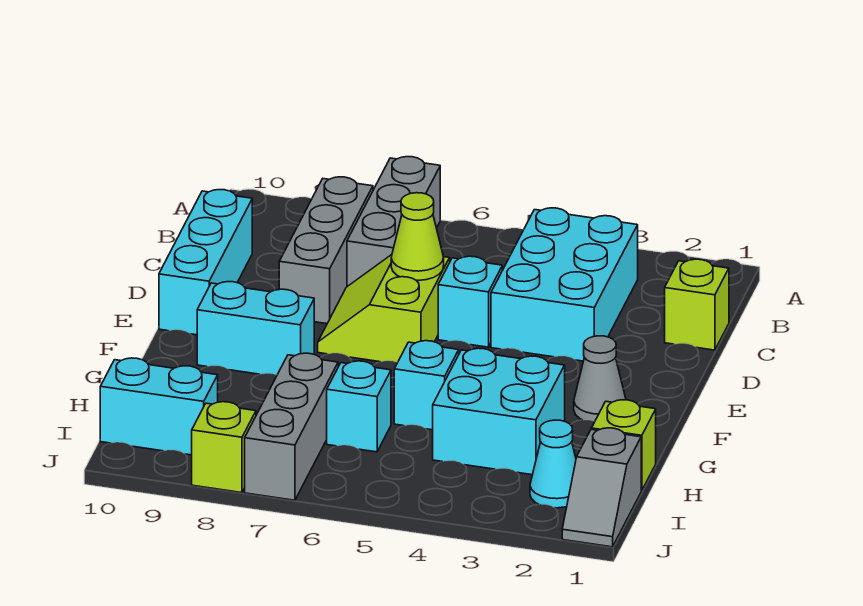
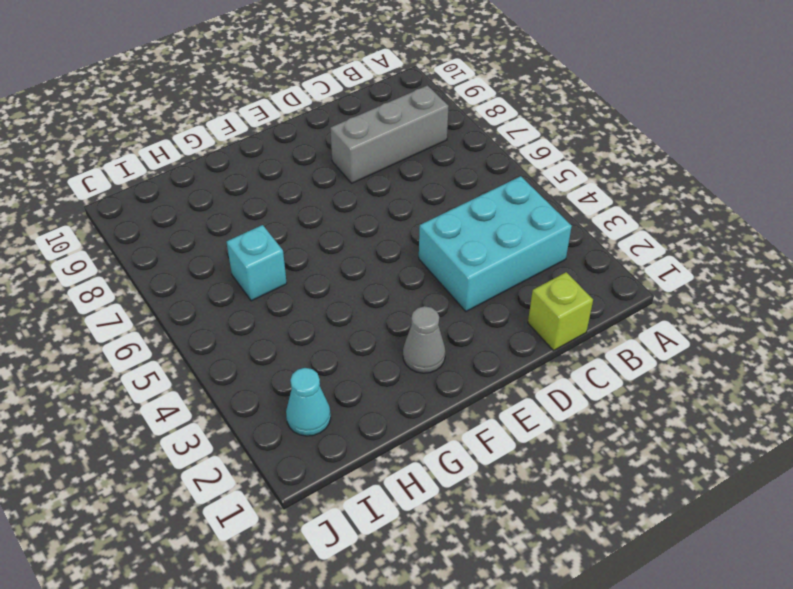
none -> grey 1x3 brick [347,157,440,286]
none -> cyan 1x3 brick [159,190,252,335]
none -> cyan 1x1 brick [438,256,502,347]

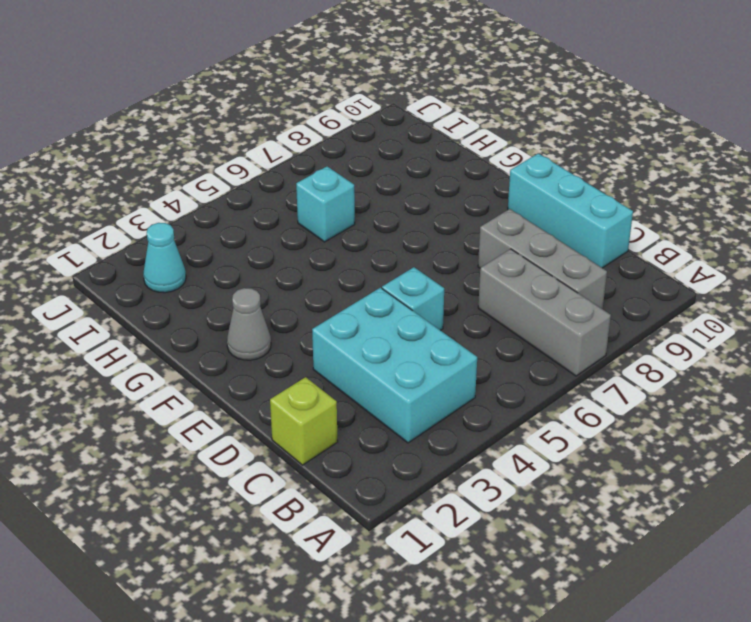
none -> lime 2x2 slope [318,255,450,362]
none -> cyan 1x2 brick [197,282,314,375]
none -> cyan 2x2 brick [433,348,565,475]

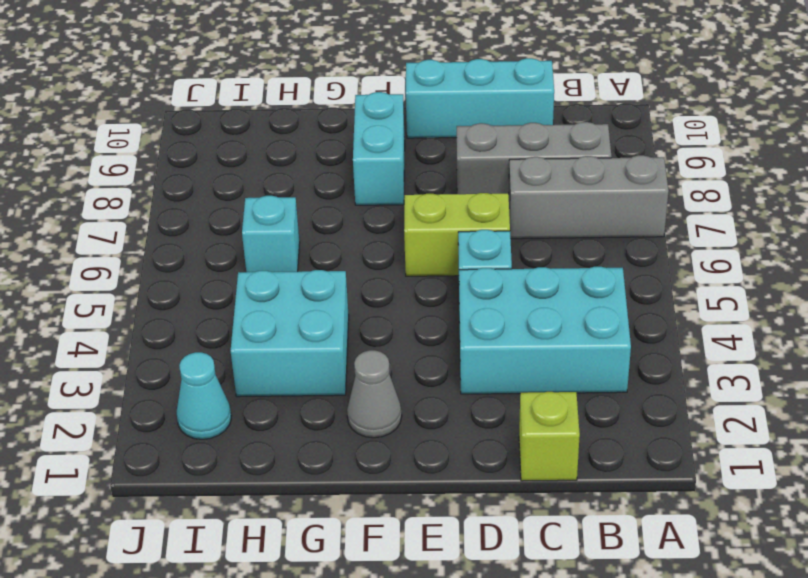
none -> cyan 1x1 brick [394,341,459,430]
none -> lime 1x1 brick [592,400,656,491]
none -> grey 1x3 brick [245,353,338,500]

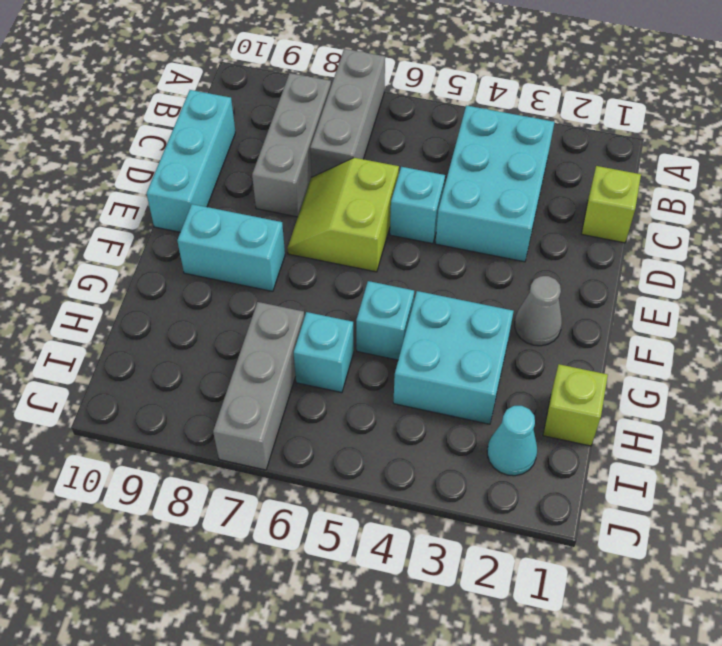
none -> grey 1x2 slope [562,428,641,547]
none -> cyan 1x2 brick [100,358,218,455]
none -> lime 1x1 brick [192,402,256,493]

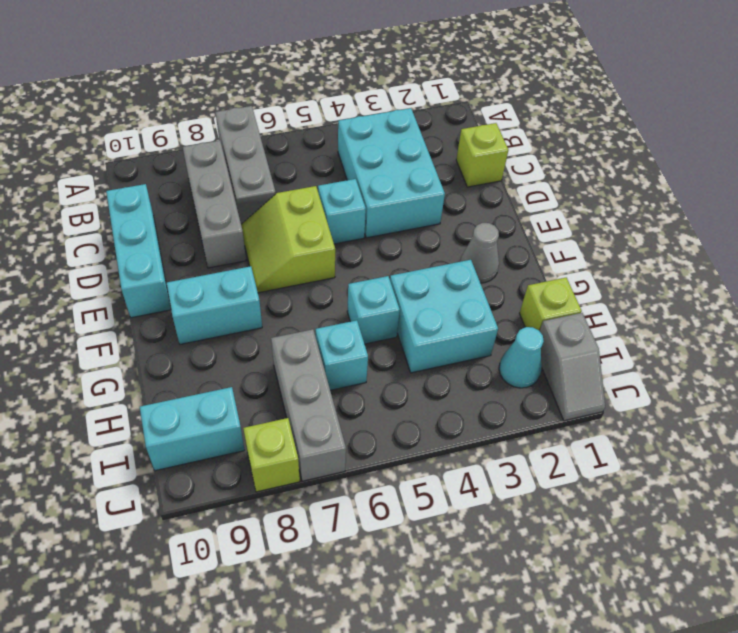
none -> lime 1x1 cone [391,193,444,280]

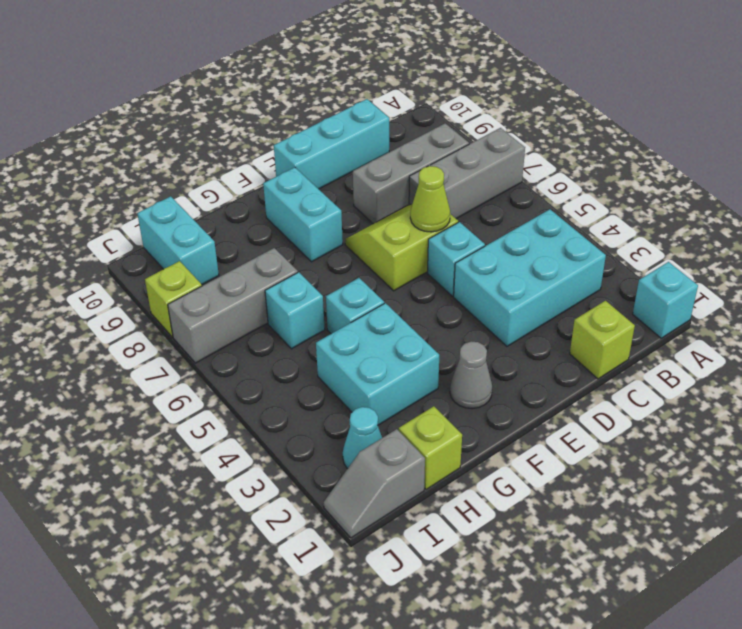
cyan 1x1 brick [633,262,698,338] -> none

